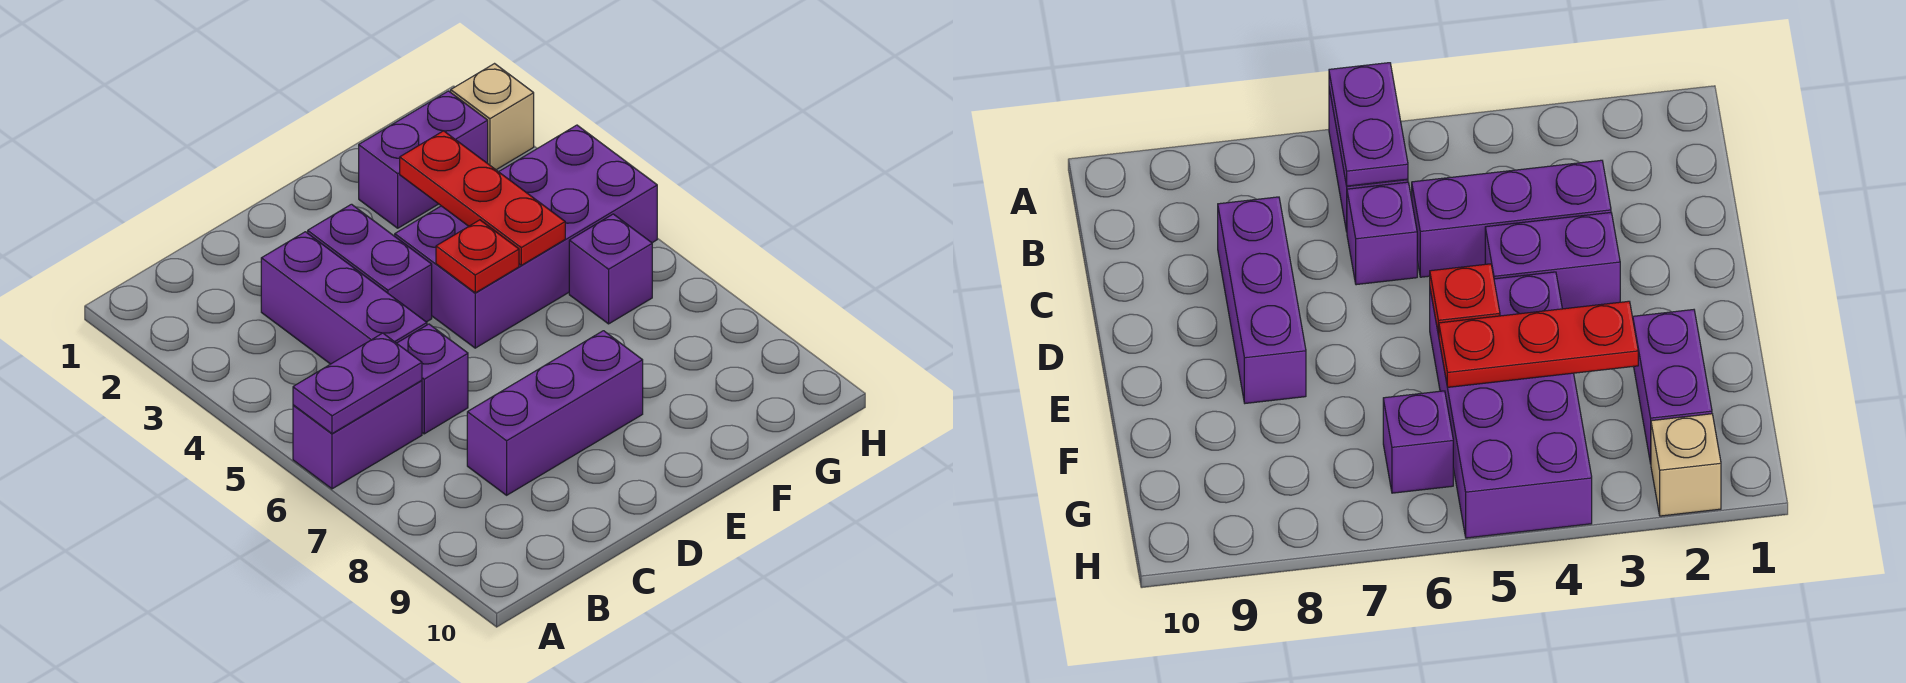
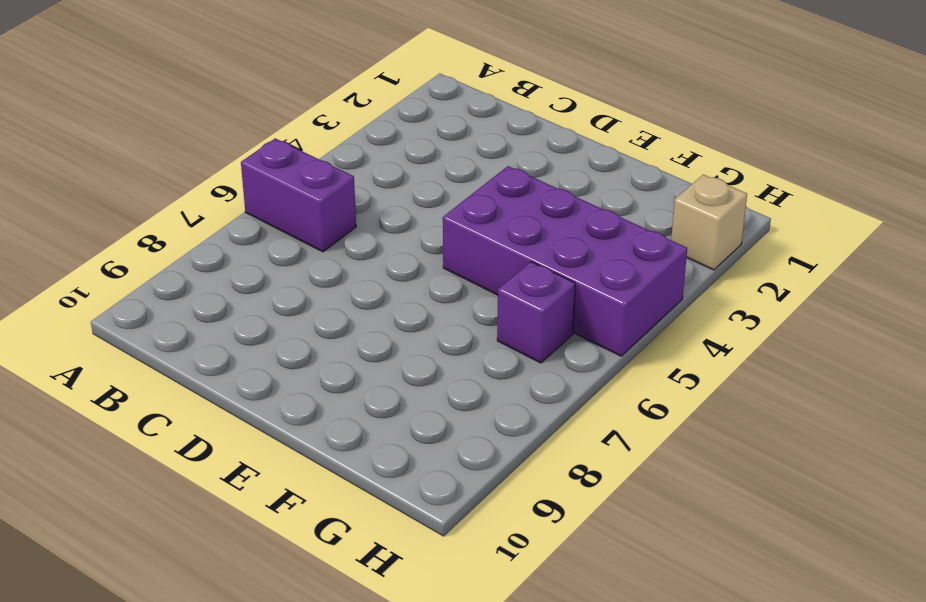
none -> purple 1x3 brick [261,232,427,364]
none -> purple 1x1 brick [397,324,468,434]
none -> purple 1x3 brick [467,331,643,495]

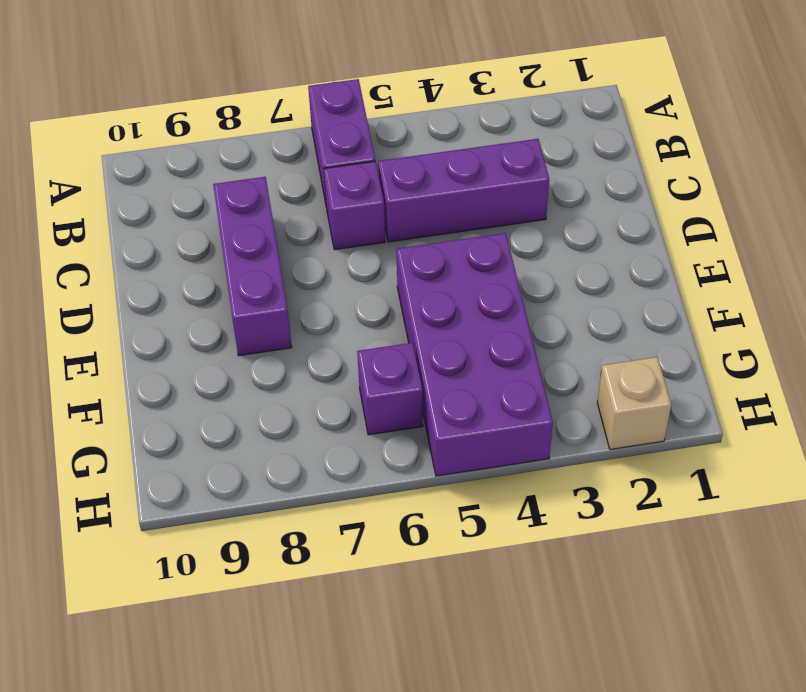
none -> purple 1x2 brick [308,204,432,322]
none -> purple 1x2 brick [359,91,488,228]
none -> purple 1x2 plate [293,333,422,434]

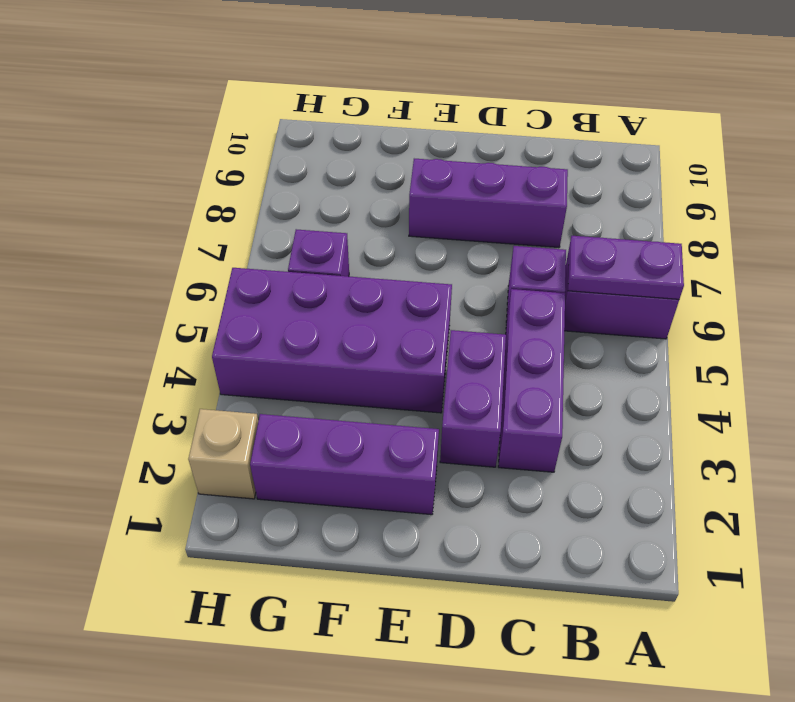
purple 1x3 brick [250,414,439,515] -> purple 1x2 brick [359,91,488,228]
none -> red 1x1 plate [436,220,519,293]
none -> red 1x3 plate [400,131,565,265]

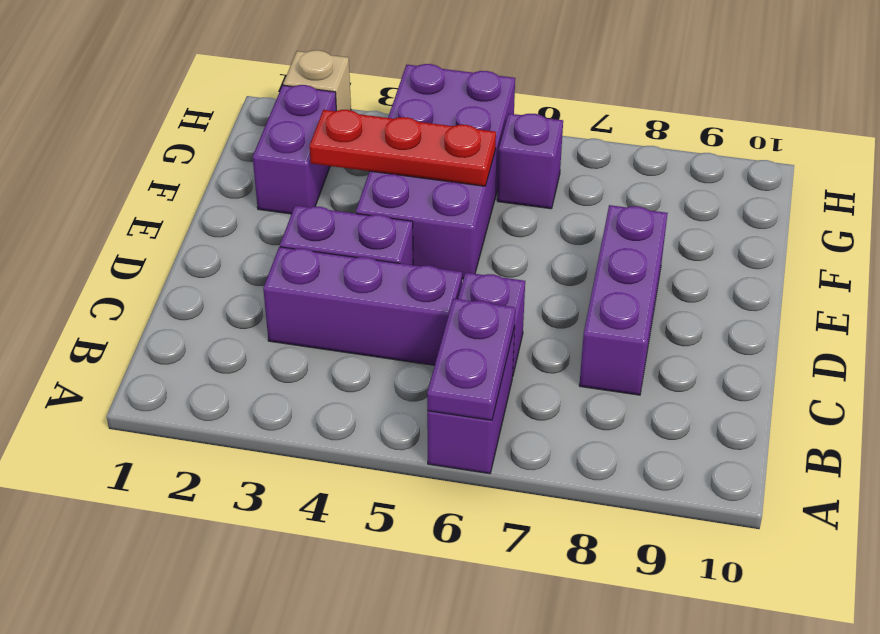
none -> red 1x1 plate [436,220,519,293]

